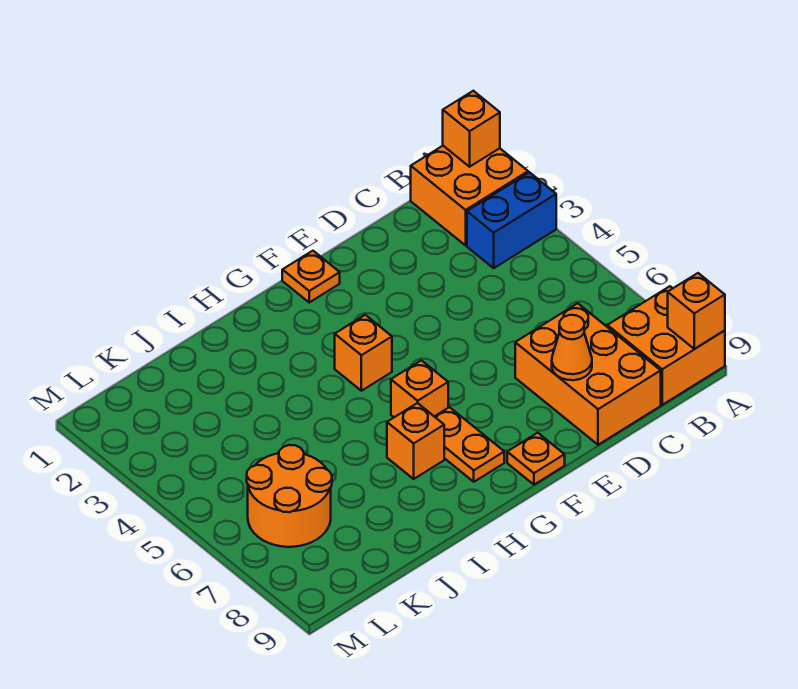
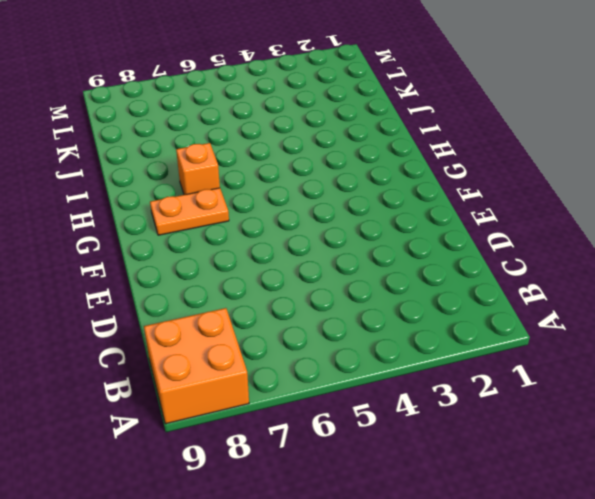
none -> orange 2x2 brick [411,146,528,245]
none -> blue 1x2 brick [467,172,556,268]
none -> orange 2x3 brick [515,303,661,445]

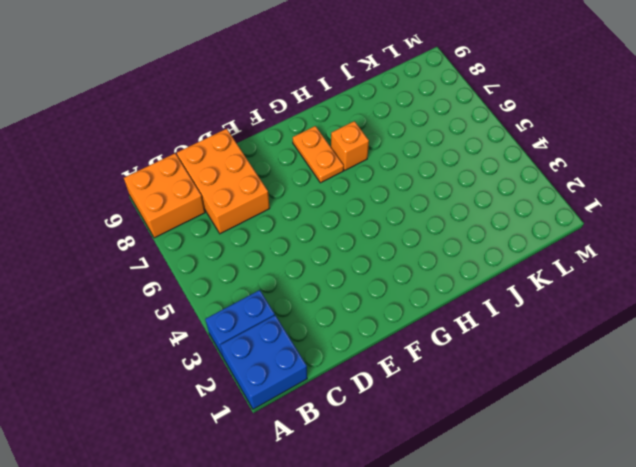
blue 2x2 brick [220,315,307,409] -> orange 2x2 brick [411,146,528,245]
none -> orange 1x1 plate [282,251,340,302]
none -> orange 1x1 plate [507,433,565,485]
none -> orange 1x1 brick [335,315,392,391]

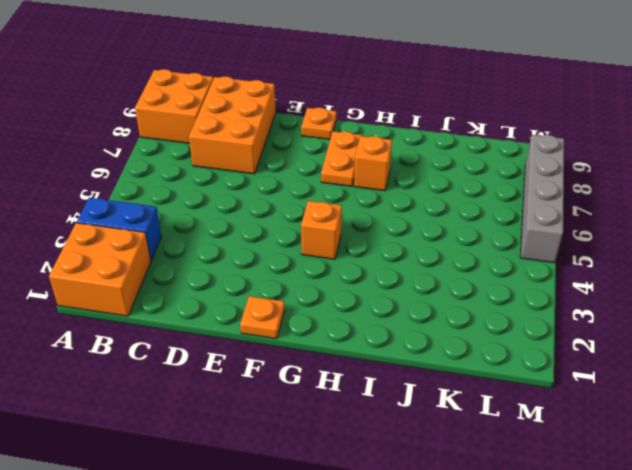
grey 1x4 brick [520,135,564,263] -> none
none -> orange 1x1 brick [391,360,448,417]
none -> orange 2x2 round brick [247,445,332,547]
none -> orange 1x1 brick [443,91,500,167]

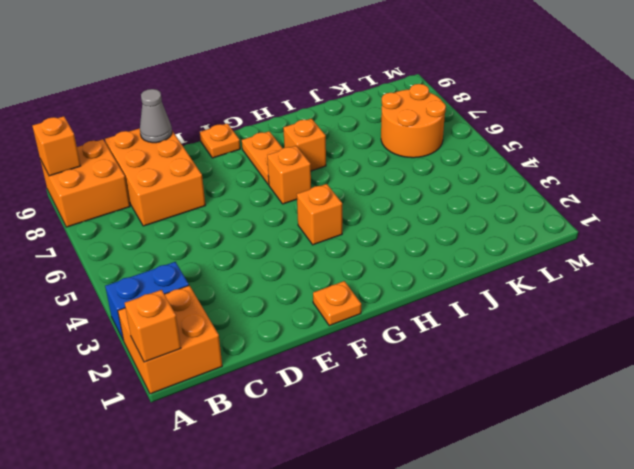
grey 1x1 cone [140,89,172,143] -> none
none -> orange 1x1 cone [552,315,592,380]

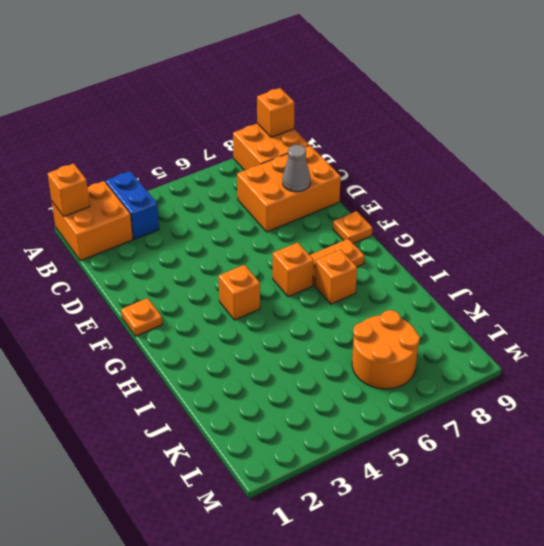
grey 1x1 cone [283,145,311,192] -> orange 1x1 cone [552,315,592,380]

